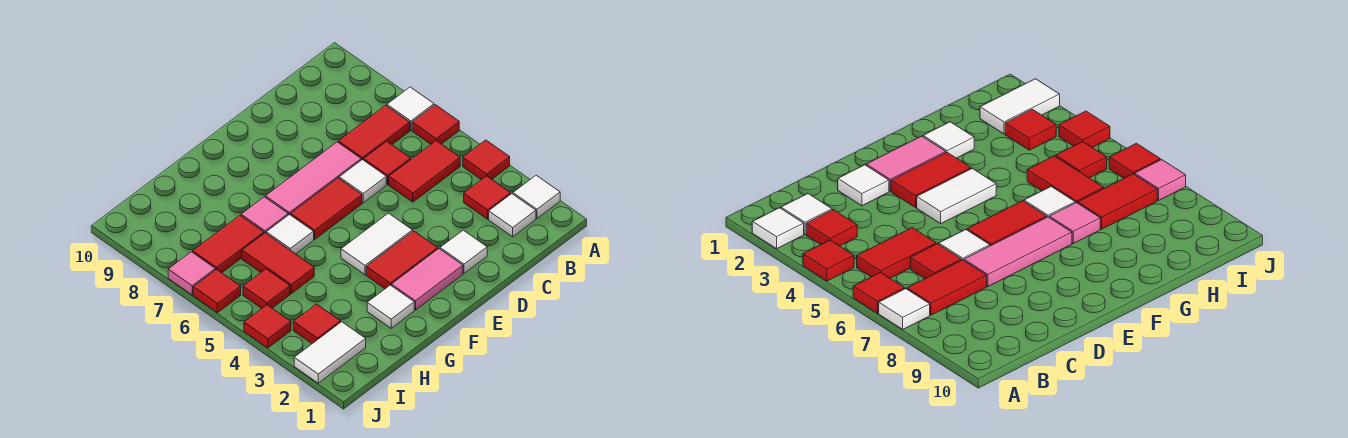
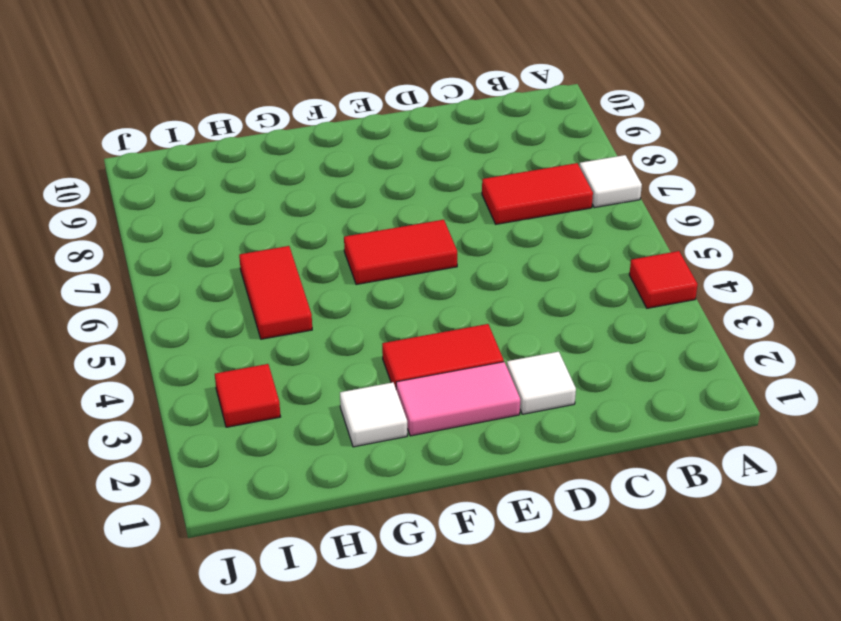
none -> white 1x1 tile [513,175,560,218]
none -> red 1x1 tile [412,105,459,144]
none -> white 1x1 tile [489,194,536,237]

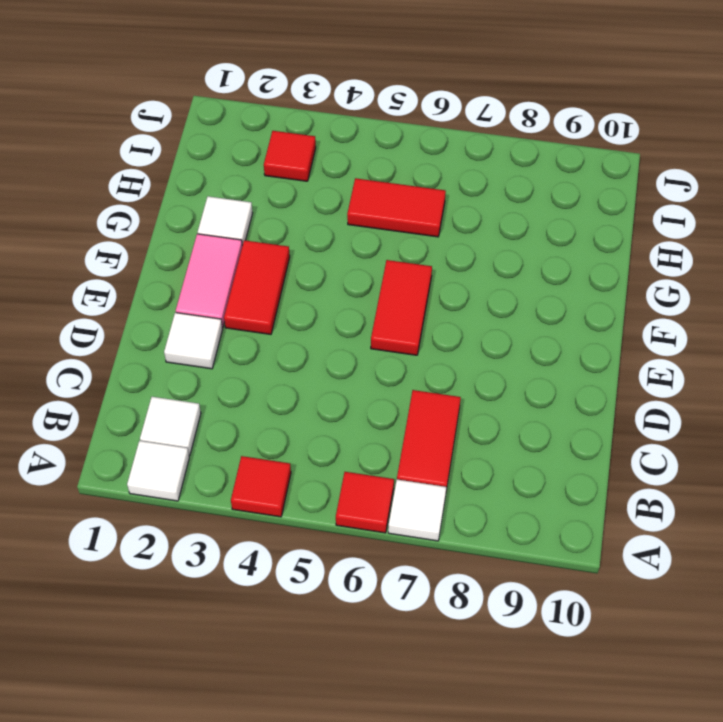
none -> red 1x1 tile [464,176,511,219]
none -> red 1x2 tile [389,141,460,202]
none -> red 1x1 tile [364,141,411,184]

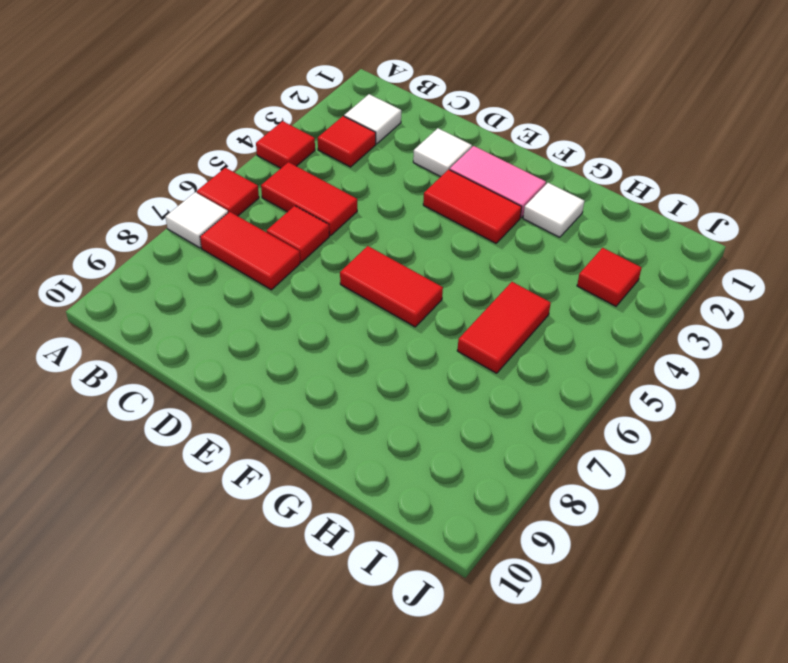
none -> white 1x1 tile [513,175,560,218]
none -> white 1x1 tile [339,160,386,203]
none -> pink 1x3 tile [265,142,361,215]

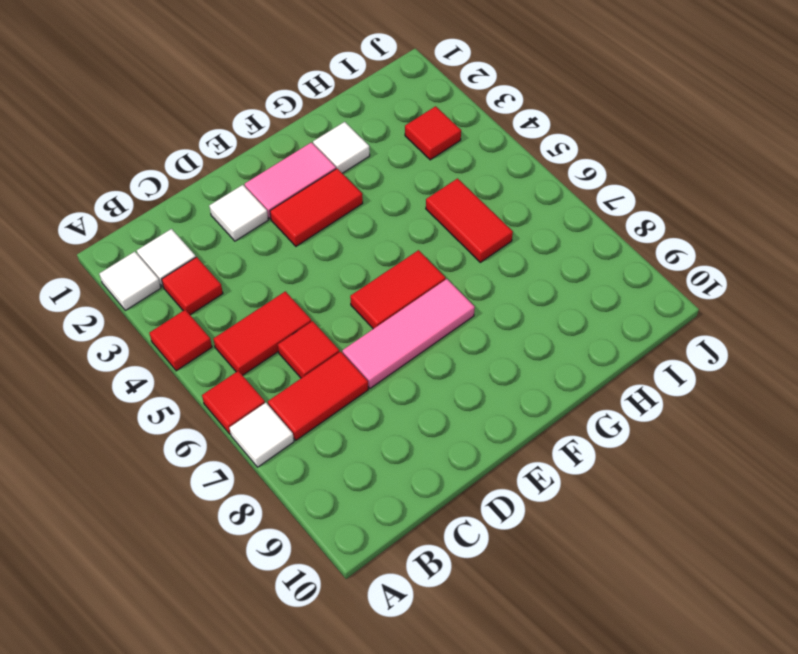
none -> white 1x1 tile [339,160,386,203]
none -> white 1x2 tile [341,213,413,275]
none -> white 1x1 tile [266,214,314,254]

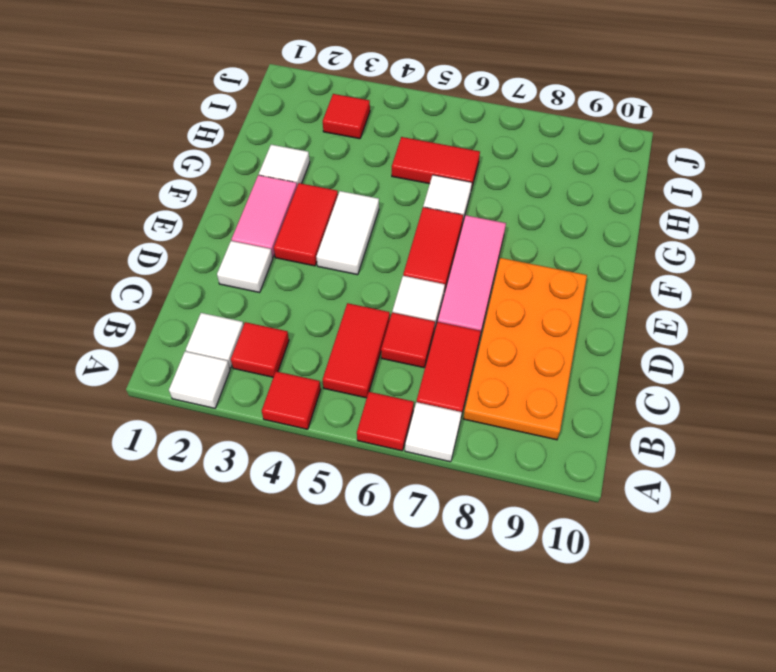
orange 2x4 plate [463,258,587,440] -> none
none -> pink 1x1 tile [241,197,288,233]
none -> red 1x2 tile [193,215,264,273]
none -> white 1x2 tile [294,322,366,383]

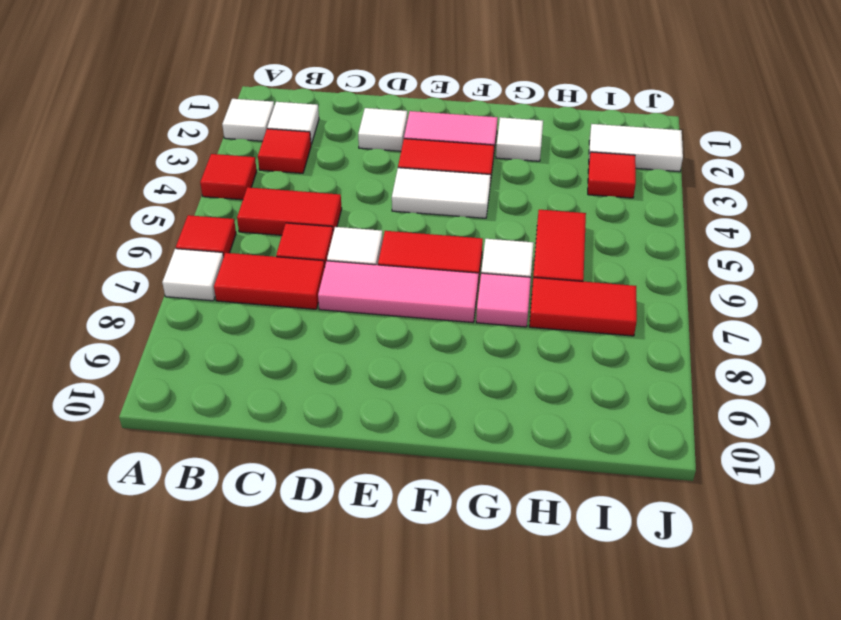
none -> red 1x1 tile [243,269,290,309]
none -> red 1x1 tile [244,305,291,348]
none -> red 1x1 tile [193,269,241,313]

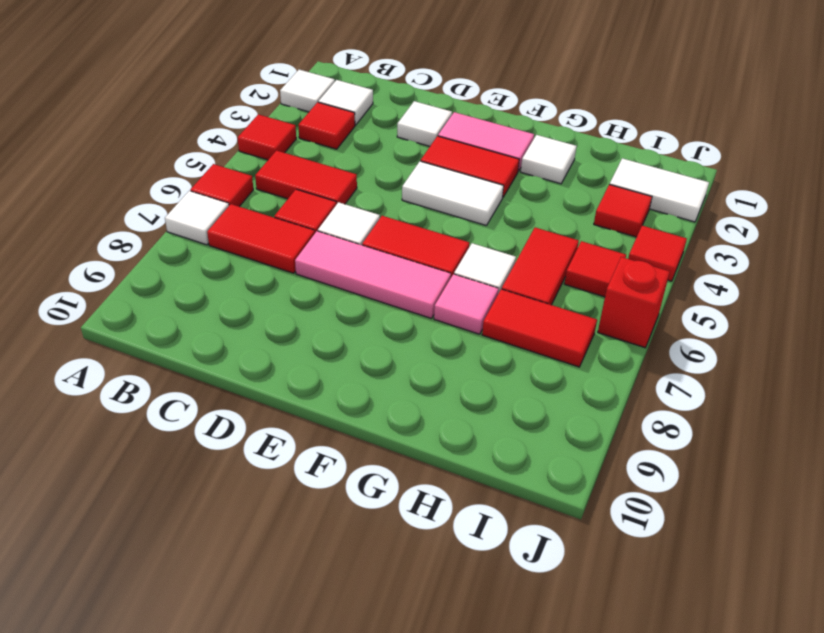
red 1x1 brick [598,257,670,348] -> red 1x1 tile [193,269,241,313]
none -> pink 1x1 tile [168,252,215,295]

